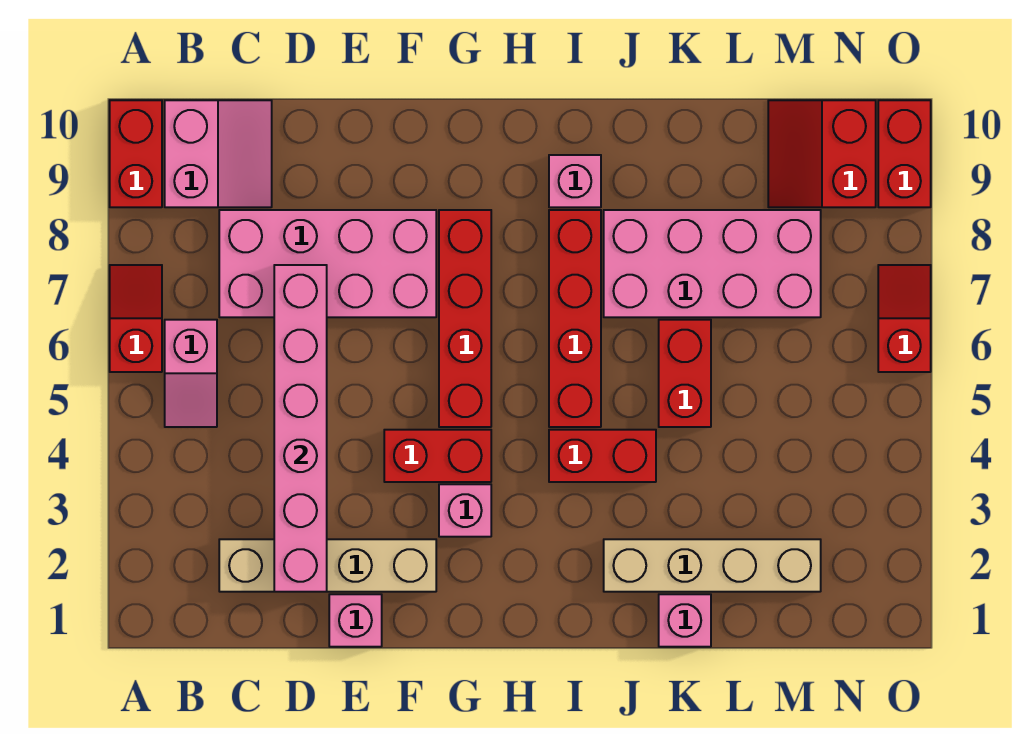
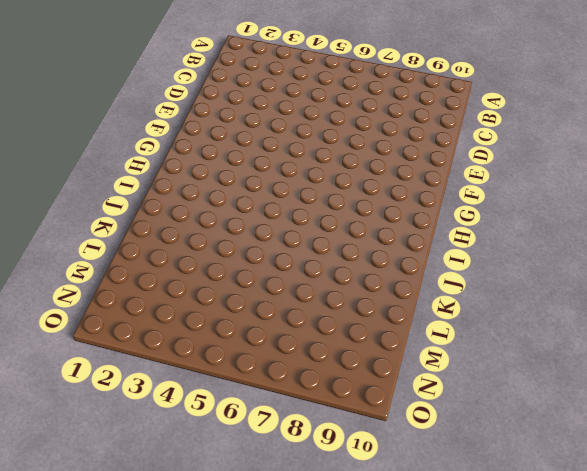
none -> red 1x2 slope [110,265,162,372]
none -> red 1x2 brick [110,100,162,207]
none -> pink 1x2 slope [165,320,217,427]

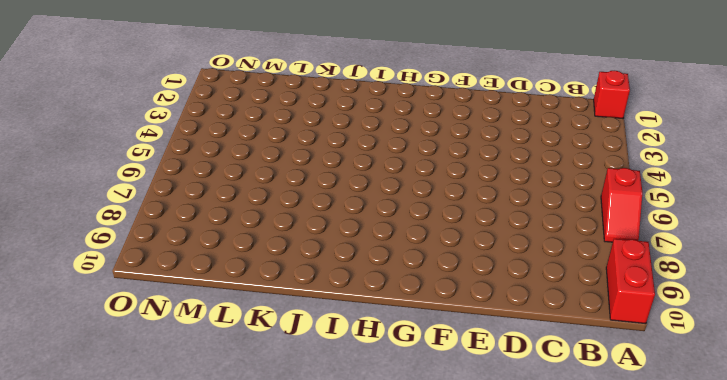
red 1x1 brick [594,71,630,118] -> none
none -> pink 1x2 slope [165,320,217,427]
none -> pink 2x2 slope [165,100,272,207]
none -> tan 1x4 brick [219,539,436,592]

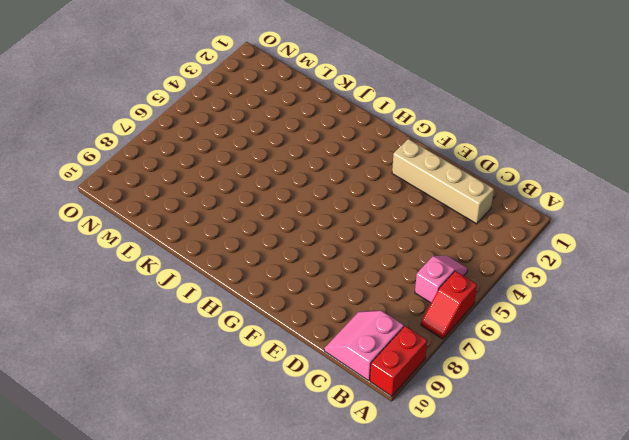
none -> pink 2x4 brick [219,210,436,317]
none -> pink 1x1 brick [329,594,382,647]
none -> red 1x2 brick [384,430,491,482]

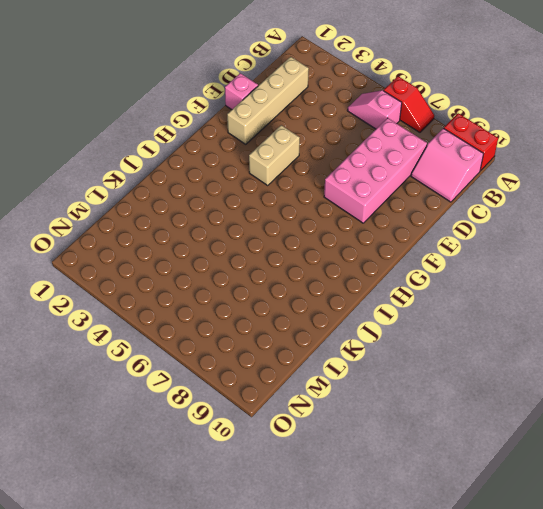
tan 1x2 brick [249,125,300,185] -> red 1x2 brick [384,430,491,482]
none -> pink 1x1 brick [439,484,491,537]
none -> red 1x4 brick [439,210,491,427]
none -> red 1x2 brick [549,430,656,482]

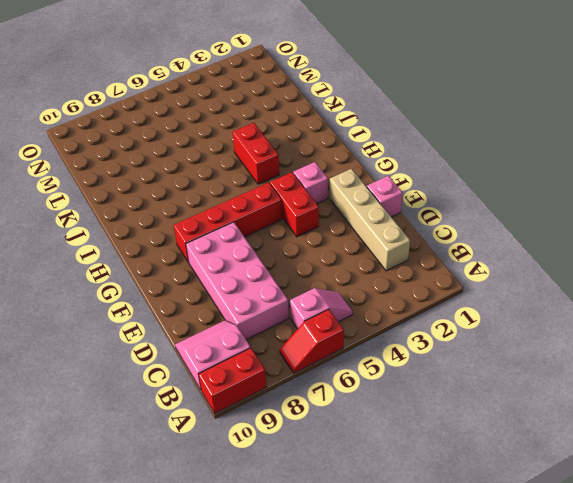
none -> red 1x4 brick [549,210,601,427]
none -> pink 1x1 brick [549,155,601,207]
none -> tan 1x4 brick [604,539,821,592]

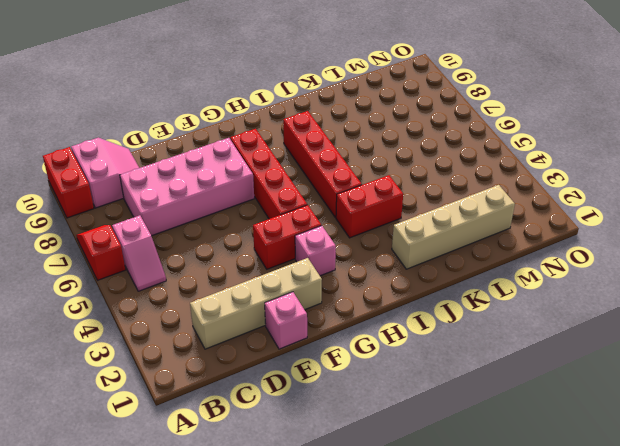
none -> pink 1x1 brick [549,155,601,207]
none -> pink 2x4 brick [604,210,821,317]
none -> pink 1x1 brick [659,594,711,647]

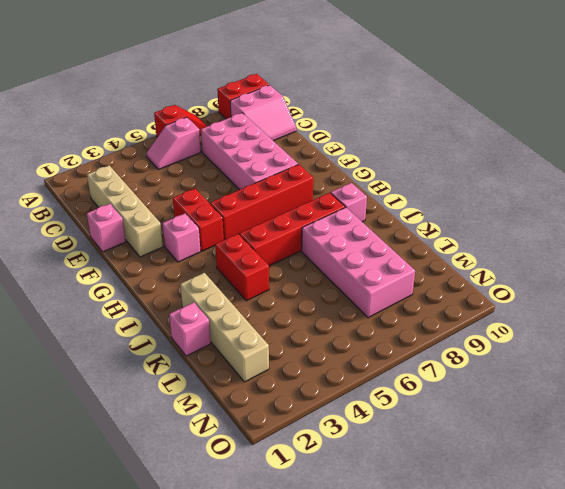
none -> red 1x2 brick [659,320,711,427]
none -> red 2x2 slope [768,100,876,207]
none -> red 1x2 slope [878,265,931,372]

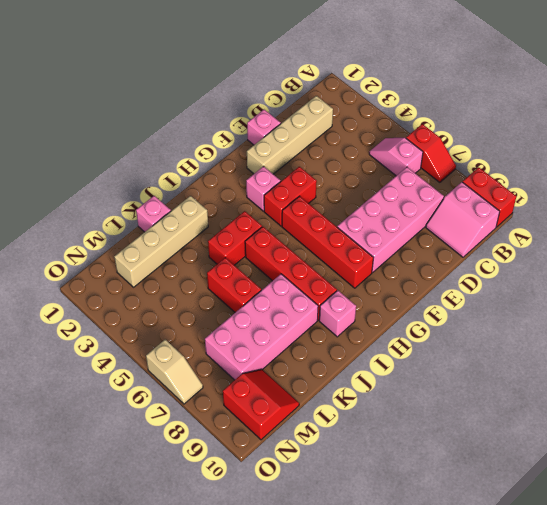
tan 1x2 slope [146,340,203,404] -> red 1x2 slope [878,265,931,372]
none -> red 1x2 brick [878,100,931,207]
none -> pink 1x6 brick [274,265,327,592]

